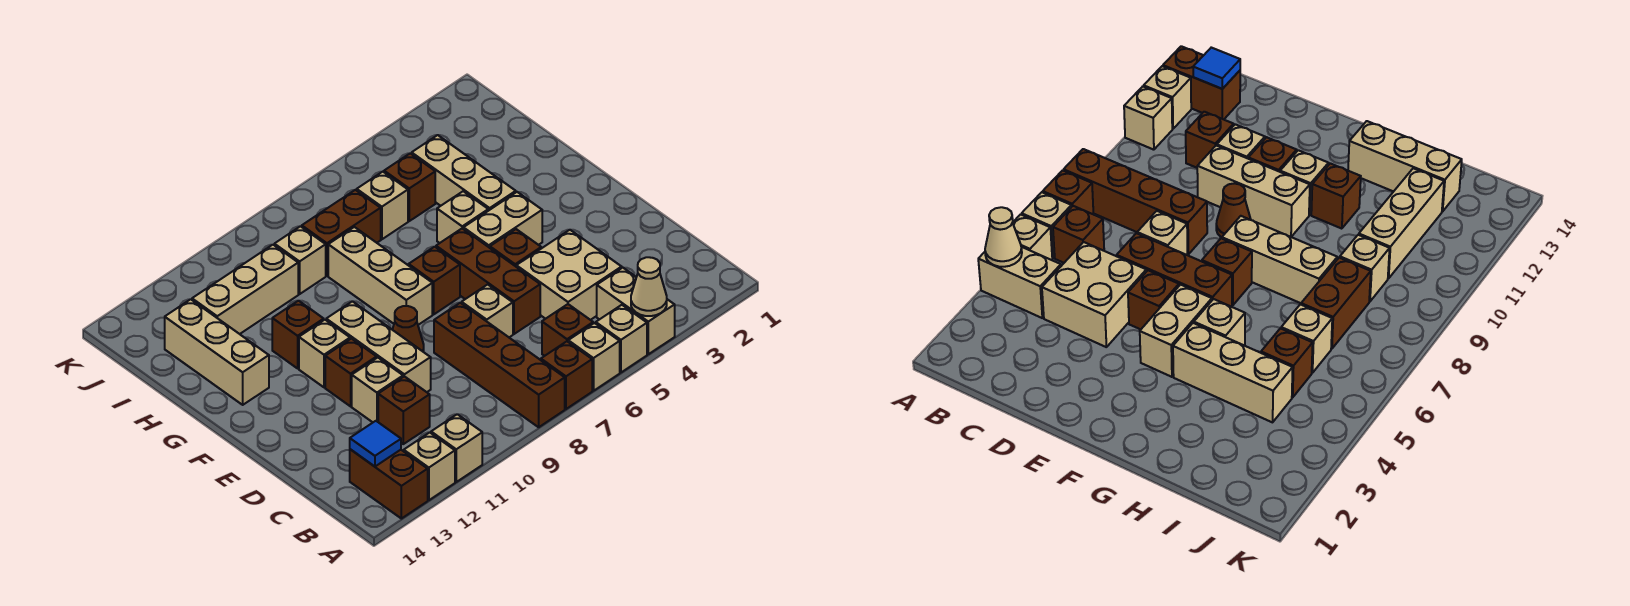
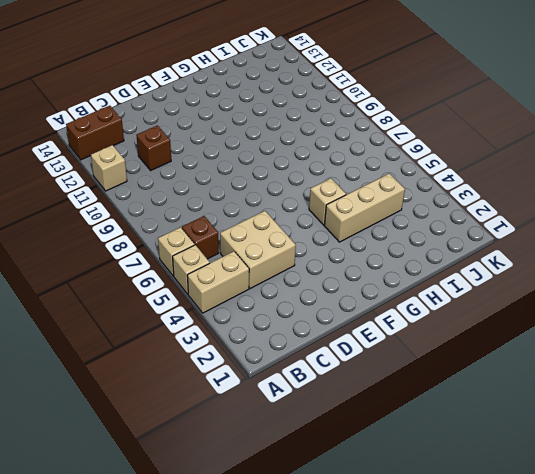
none -> brown 1x1 brick [541,341,592,409]
none -> brown 1x4 brick [434,303,565,427]
none -> tan 1x1 brick [404,433,455,500]
none -> brown 1x3 brick [436,228,540,334]

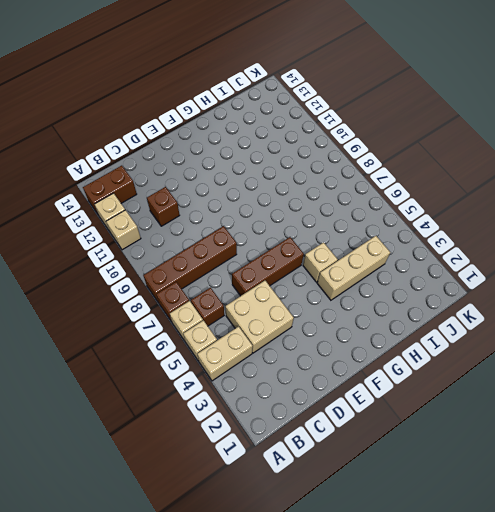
none -> tan 1x1 brick [462,284,513,337]
none -> tan 1x3 brick [326,301,431,392]
none -> tan 1x1 brick [352,358,403,422]
none -> brown 1x1 brick [490,229,541,266]

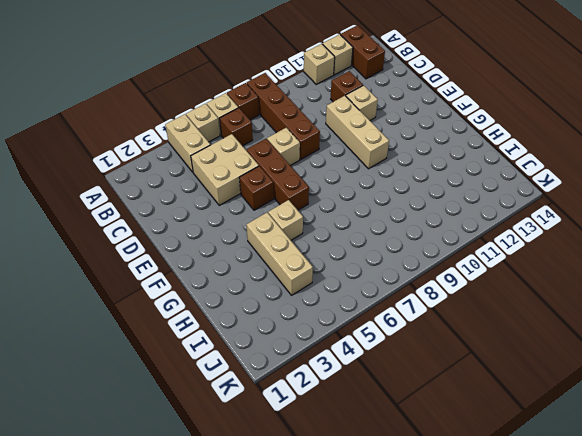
none -> brown 1x1 cone [392,306,424,352]
none -> brown 1x1 brick [325,339,377,406]
none -> tan 1x2 brick [463,192,542,248]
none -> brown 1x1 brick [409,247,460,314]

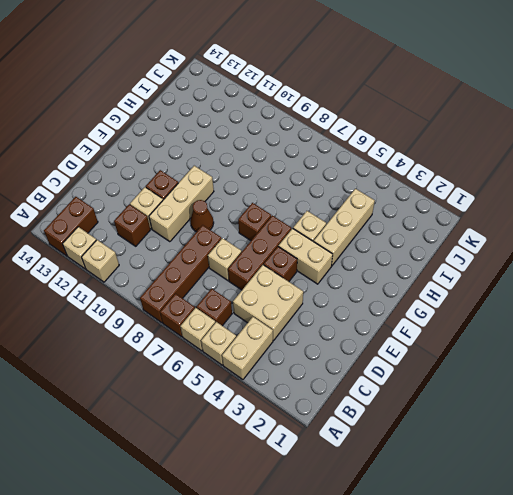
none -> tan 1x3 brick [328,227,432,325]
none -> tan 1x1 brick [299,320,350,387]
none -> brown 1x1 brick [272,301,324,368]
none -> tan 1x3 brick [165,299,269,405]

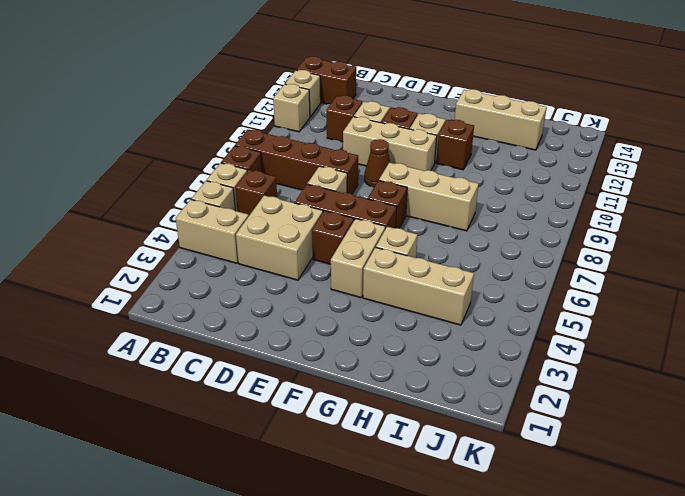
none -> brown 1x1 brick [384,153,435,221]
none -> tan 1x1 brick [357,172,408,239]
none -> brown 1x2 brick [302,190,381,276]
none -> tan 1x1 brick [274,226,326,294]

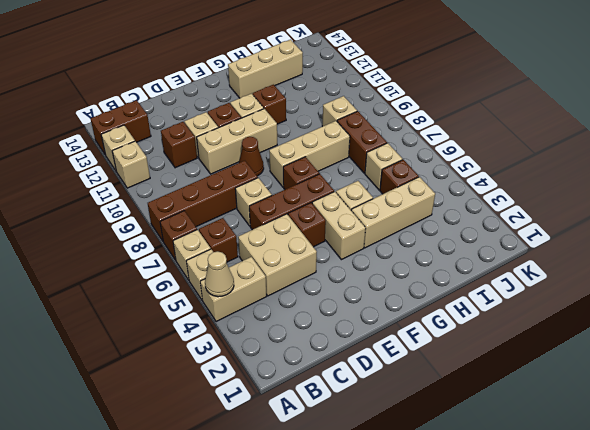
none -> tan 1x3 brick [192,245,298,334]
none -> blue 1x1 tile [350,421,401,466]

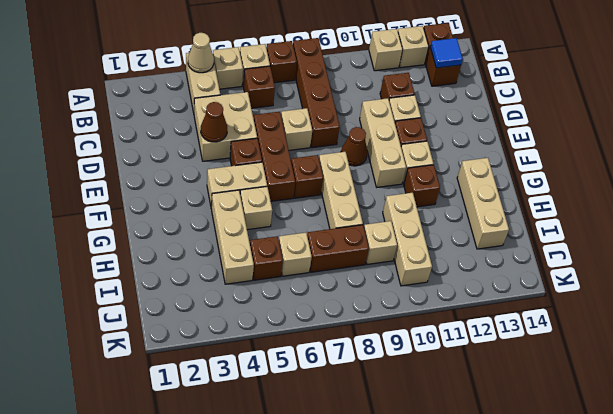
brown 1x1 cone [201,102,227,142] -> none
tan 1x3 brick [383,193,432,286] -> tan 1x3 brick turned to [192,245,298,334]

